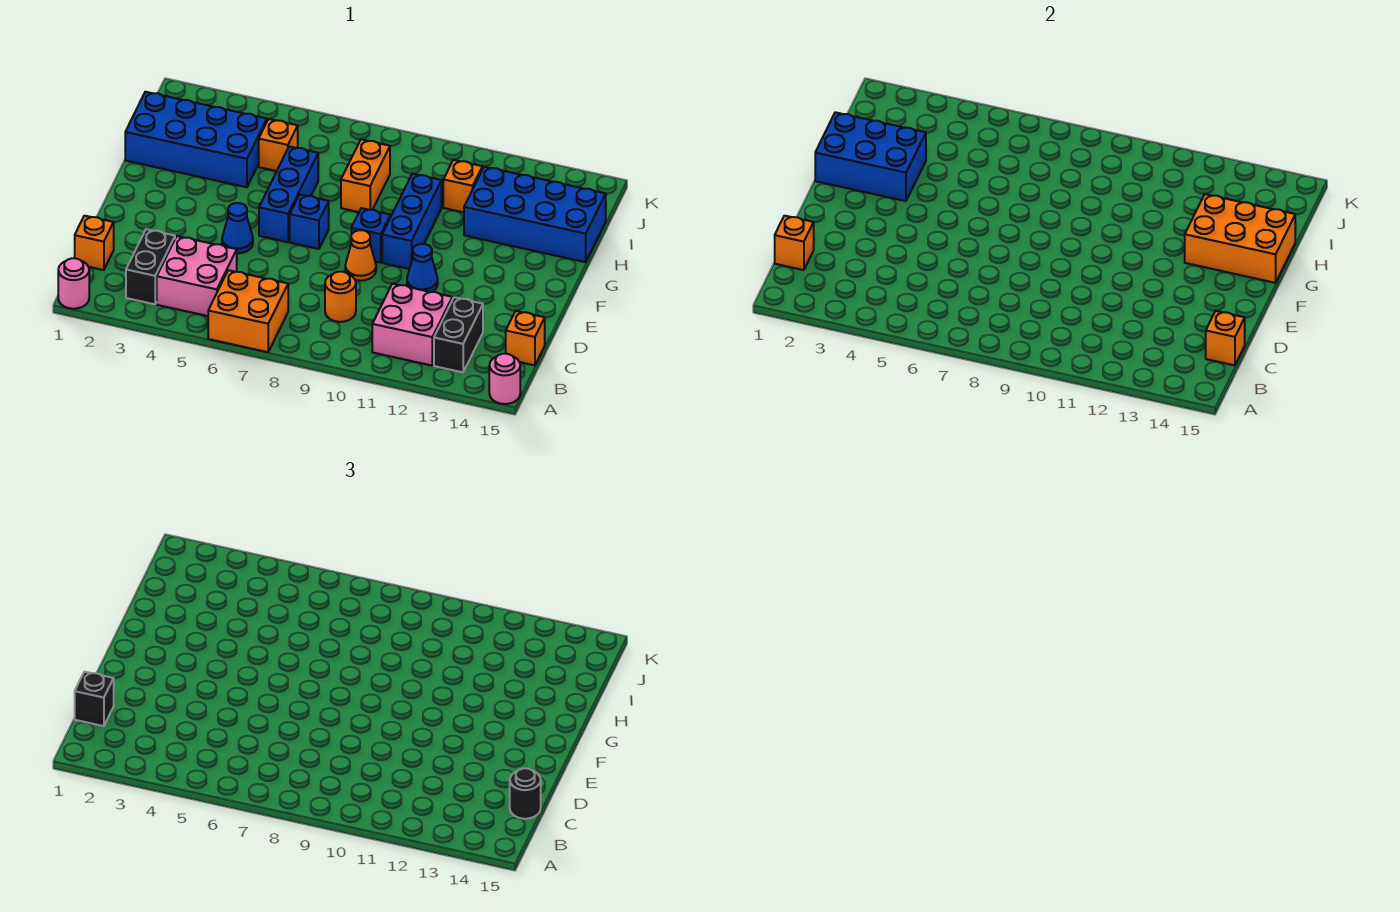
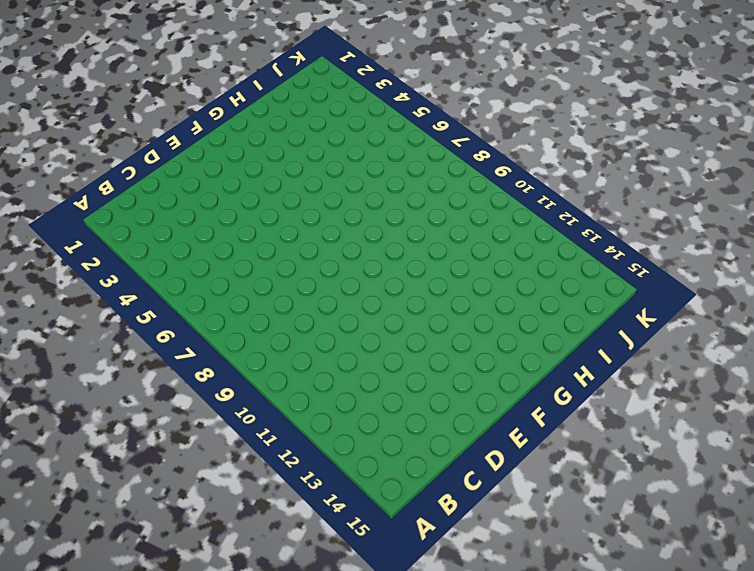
none -> pink 1x1 round brick [58,258,89,309]
none -> orange 2x2 brick [208,270,288,352]
none -> pink 1x1 round brick [489,354,520,404]

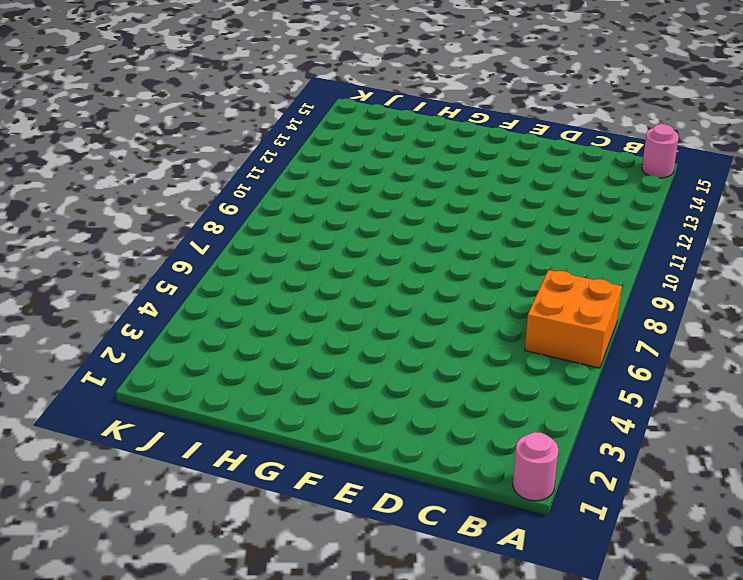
none -> black 1x2 brick [126,229,175,304]
none -> pink 2x2 brick [157,236,237,316]
none -> pink 2x2 brick [372,284,452,366]

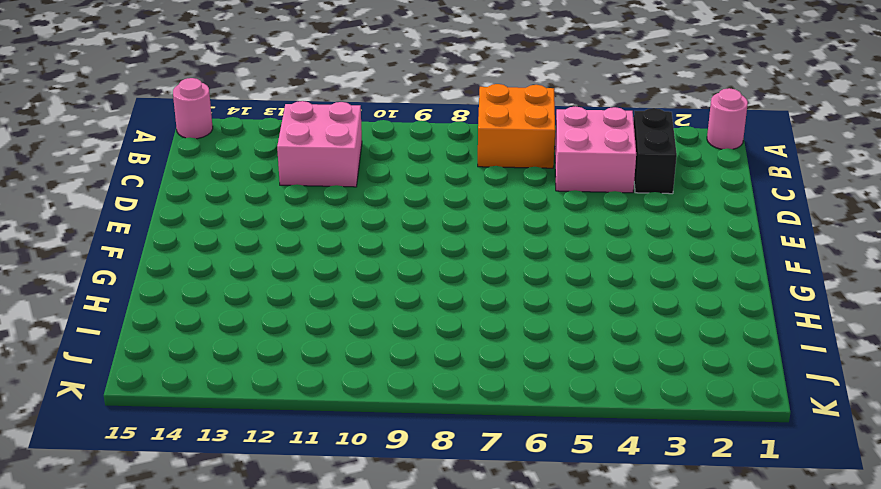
none -> black 1x2 brick [434,297,483,372]
none -> orange 1x1 brick [75,216,114,270]
none -> orange 1x1 round brick [325,272,356,322]

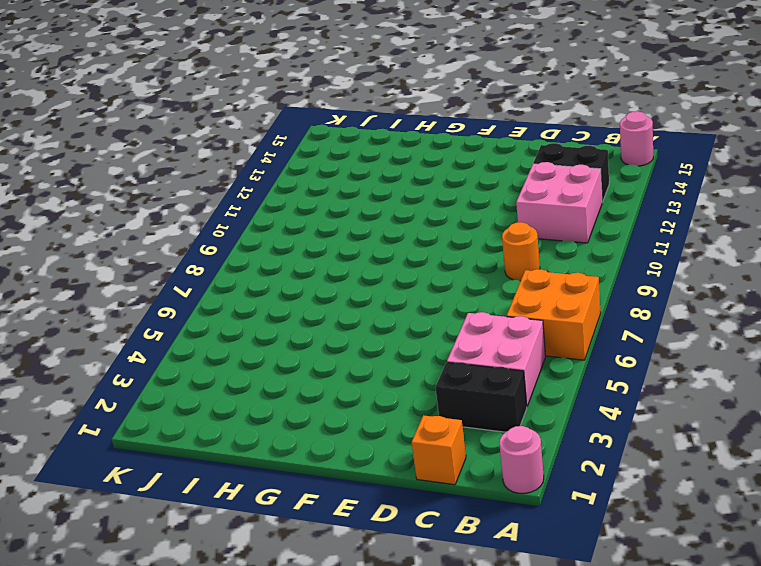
none -> orange 1x1 brick [506,311,545,365]
none -> blue 1x1 cone [222,203,253,253]
none -> orange 1x1 cone [345,230,376,281]

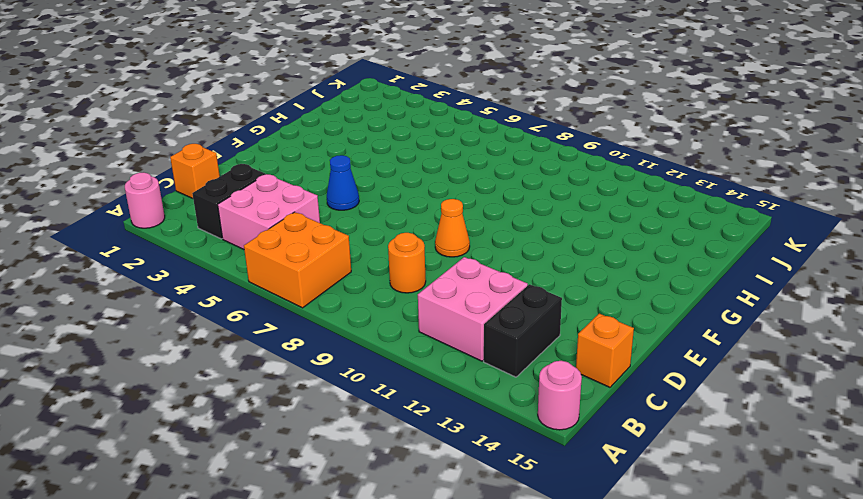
none -> blue 1x1 cone [407,244,438,292]
none -> blue 1x3 brick [259,146,318,242]
none -> blue 1x1 brick [290,195,329,249]

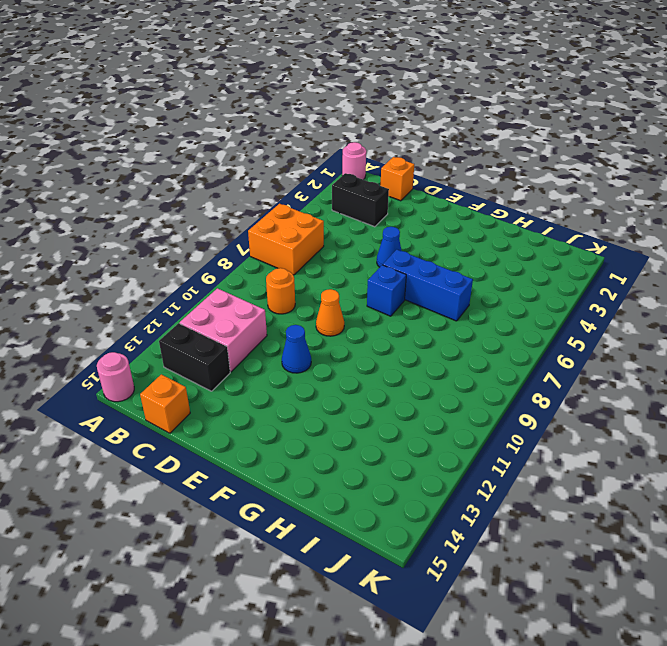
none -> pink 2x2 brick [157,236,237,316]
none -> blue 1x1 brick [351,208,390,263]
none -> blue 1x3 brick [382,174,442,269]

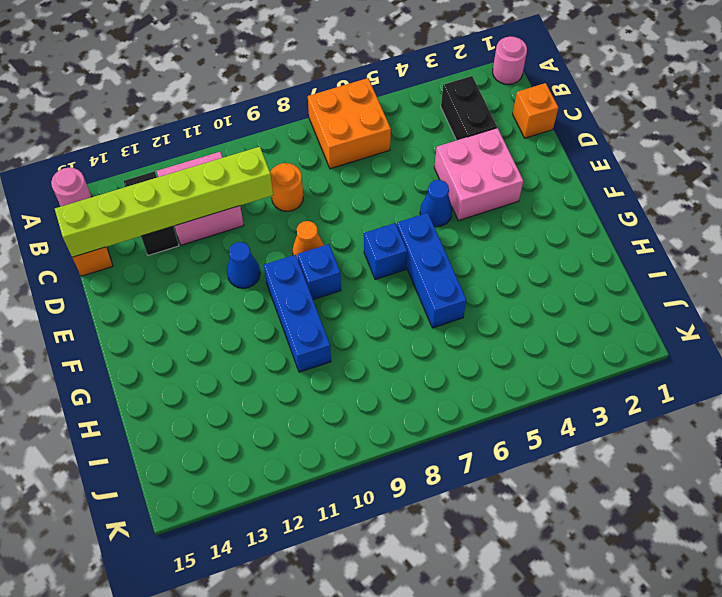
lime 1x6 brick [55,147,273,257] -> orange 1x1 brick [1206,311,1245,365]
pink 2x2 brick [434,128,523,221] -> pink 2x2 brick moved to [157,236,237,316]
none -> blue 2x4 brick [125,92,267,187]
none -> orange 1x2 brick [341,139,390,212]
none -> blue 2x4 brick [464,167,606,262]

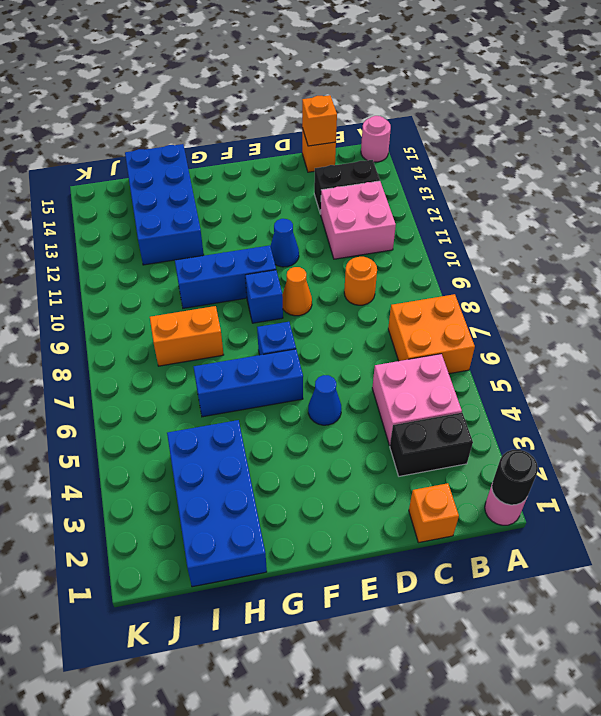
black 1x1 round brick [492,450,538,505] -> black 1x1 round brick moved to [510,768,541,819]
none -> orange 1x1 brick [259,119,298,171]
none -> orange 1x1 brick [443,160,482,212]
none -> orange 1x1 brick [775,216,814,270]

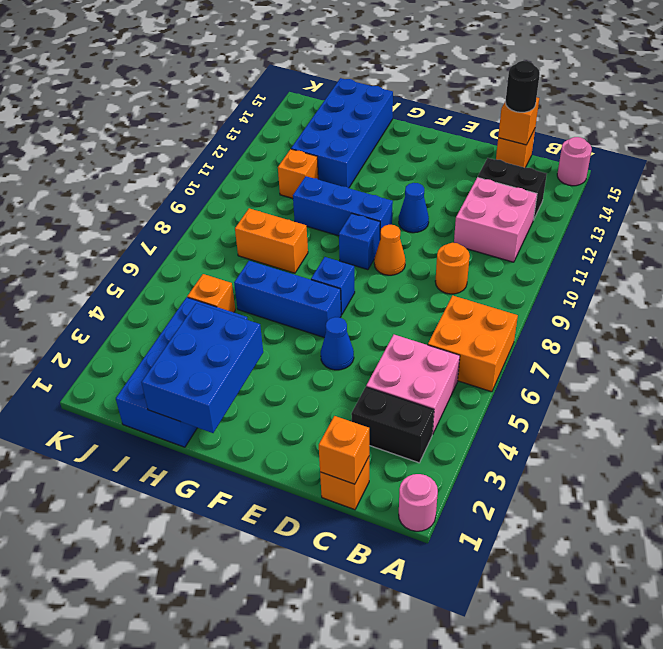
none -> orange 2x3 brick [1185,194,1295,283]
none -> black 1x1 brick [75,672,114,726]

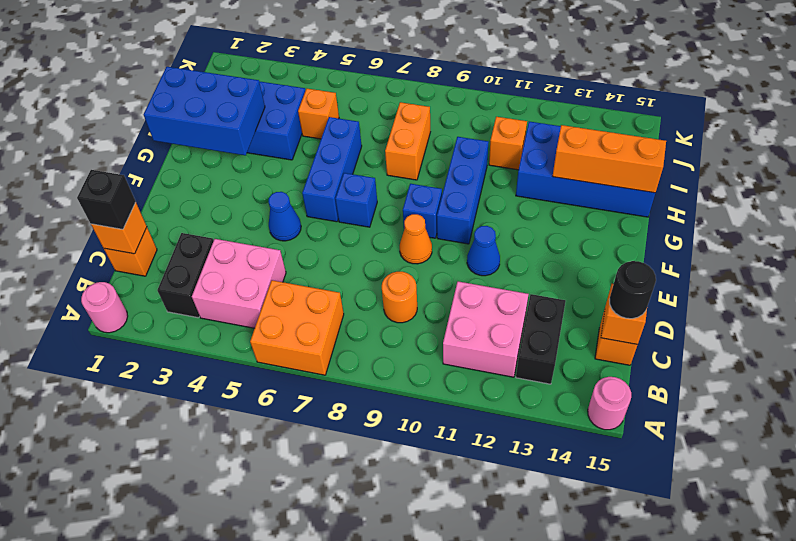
orange 1x3 brick [553,125,666,193] -> orange 2x3 brick [1185,194,1295,283]

